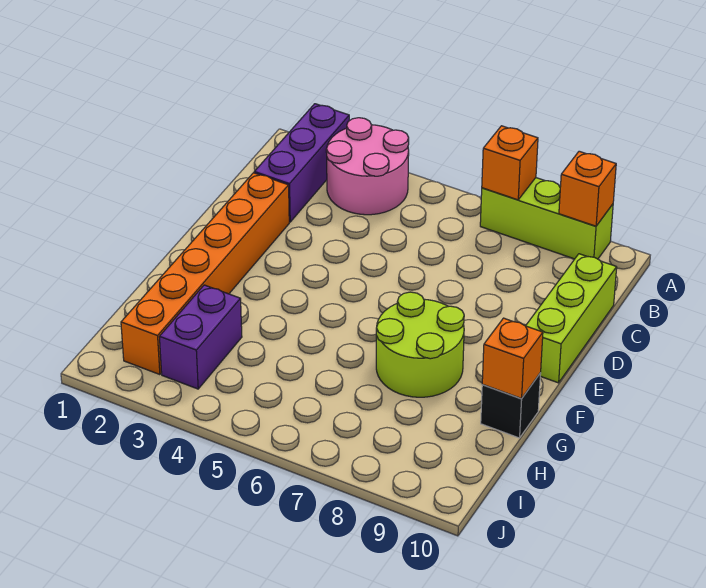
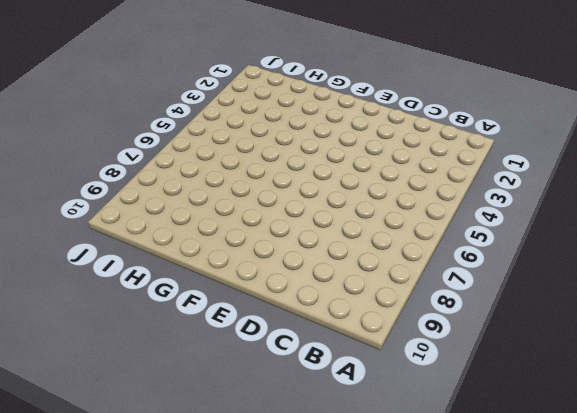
none -> purple 1x3 brick [254,104,349,222]
none -> pink 2x2 round brick [326,118,409,215]

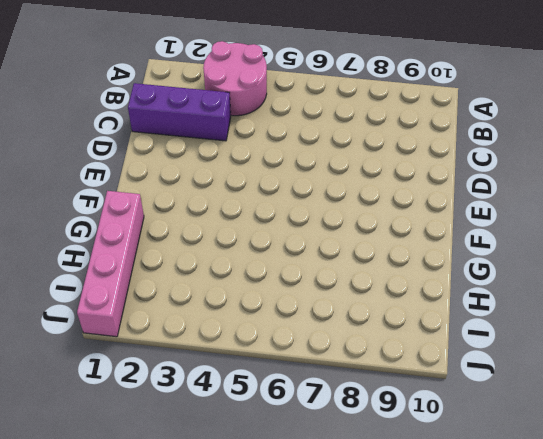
purple 1x3 brick [128,83,231,141] -> purple 1x3 brick turned to [254,104,349,222]
pink 1x4 brick [77,191,144,337] -> none
none -> lime 1x3 brick [480,178,613,259]
none -> lime 1x3 brick [526,254,617,383]

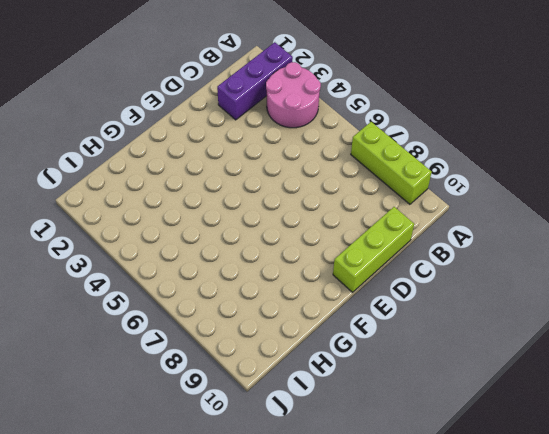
none -> orange 1x6 brick [121,173,289,375]
none -> lime 2x2 round brick [376,292,464,397]

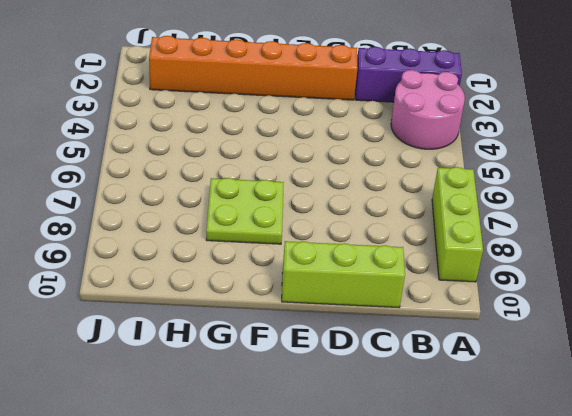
lime 2x2 plate [206,178,284,244] -> lime 2x2 round brick [376,292,464,397]
none -> black 1x1 brick [481,373,541,438]
none -> purple 1x2 brick [159,285,242,389]

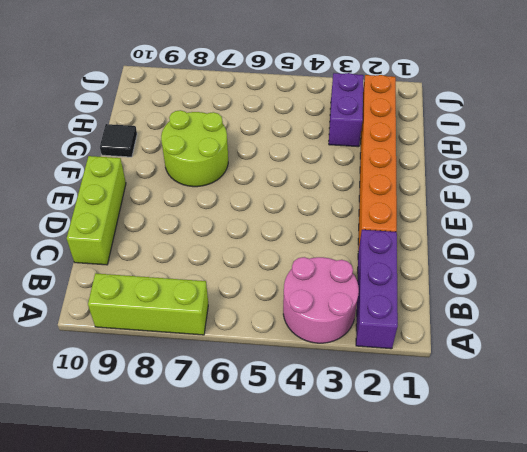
black 1x1 tile [100,124,137,157] -> black 1x1 brick [481,373,541,438]
none -> orange 1x1 brick [482,126,538,200]
none -> orange 1x1 brick [559,151,616,226]

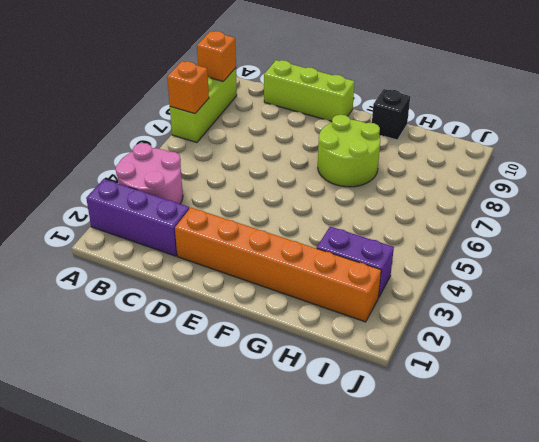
none -> orange 1x1 brick [482,318,543,398]

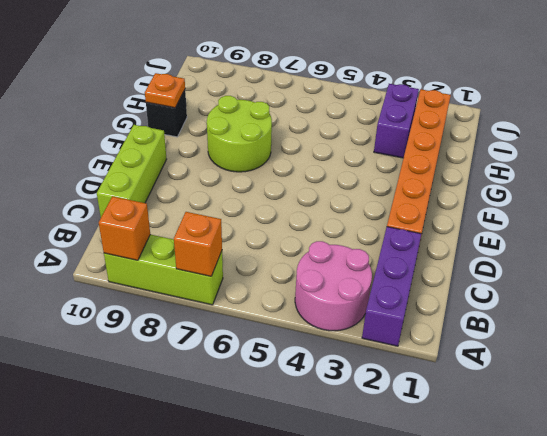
orange 1x1 plate [145,73,185,108] -> orange 1x1 brick [482,318,543,398]

